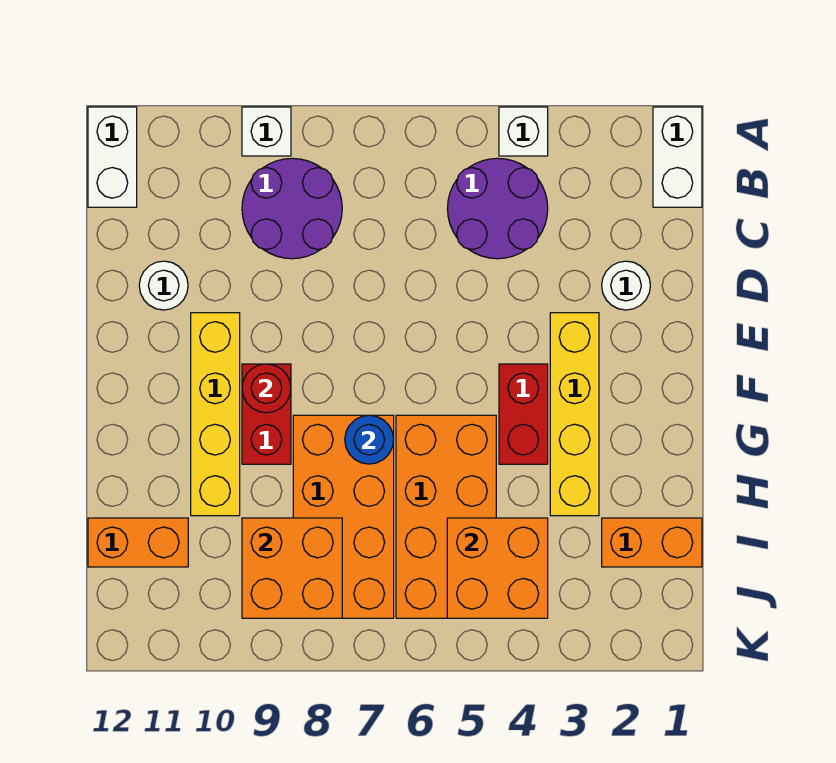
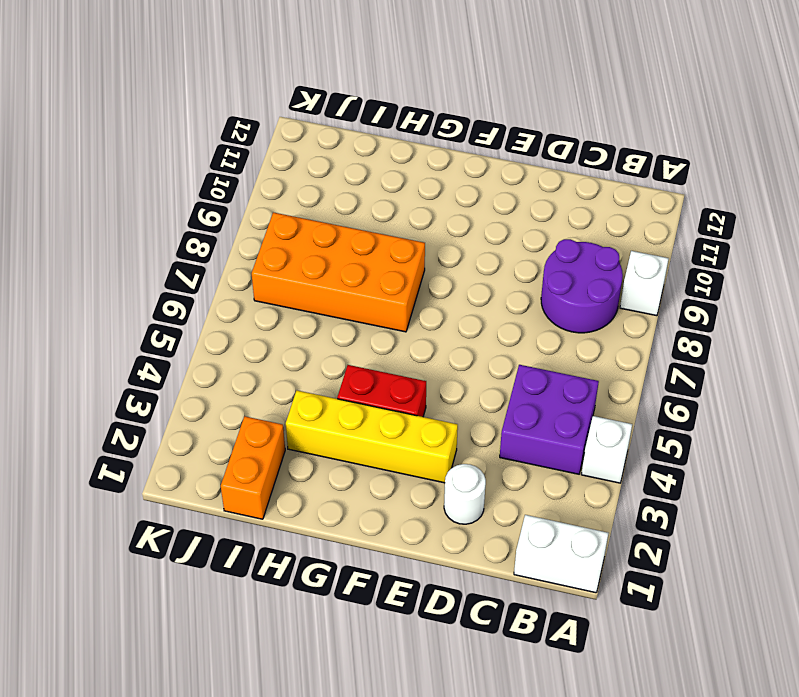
purple 2x2 brick [500,365,599,474] -> purple 2x2 round brick [448,158,548,259]
none -> white 1x2 brick [88,107,137,207]
none -> white 1x1 round brick [139,261,188,310]
none -> yellow 1x4 brick [191,313,240,516]

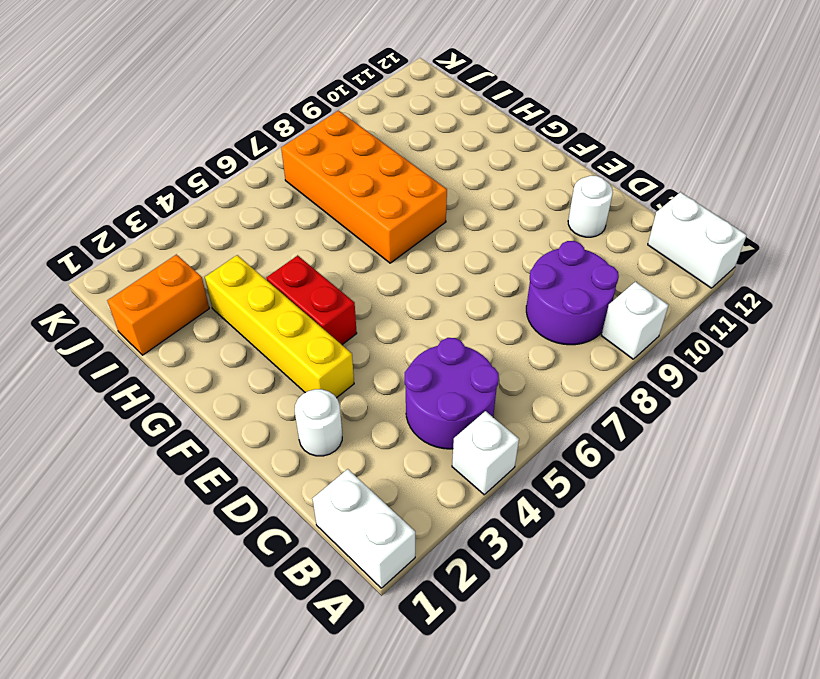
none -> yellow 1x4 brick [191,313,240,516]
none -> red 1x2 brick [242,364,291,464]
none -> orange 2x4 brick [396,415,496,618]

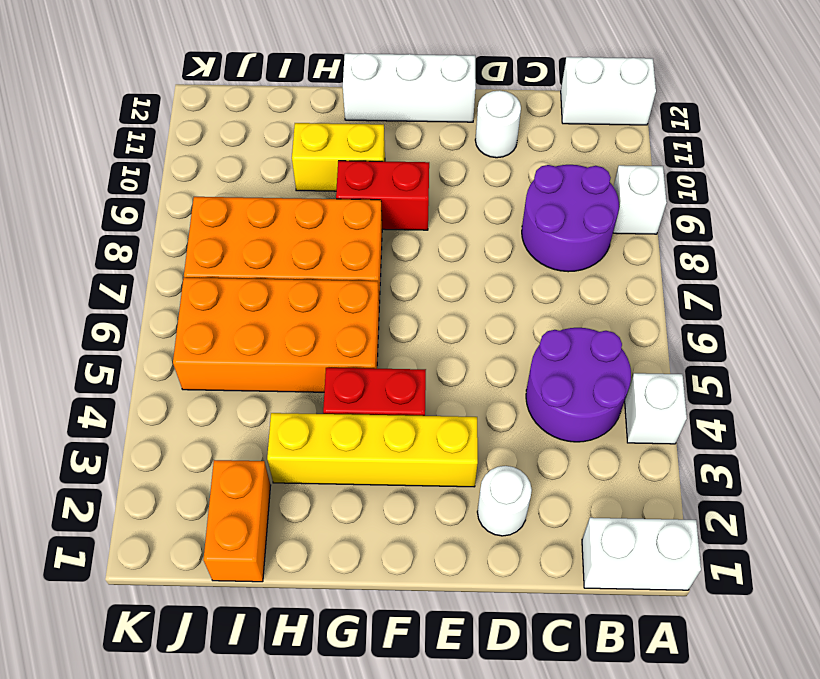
white 1x3 brick [343,53,476,122] -> none
yellow 1x2 brick [292,123,385,191] -> yellow 1x4 brick [191,313,240,516]
none -> orange 1x2 brick [88,518,188,567]
none -> red 1x1 round brick [242,364,291,413]
none -> blue 1x1 round brick [345,415,394,464]

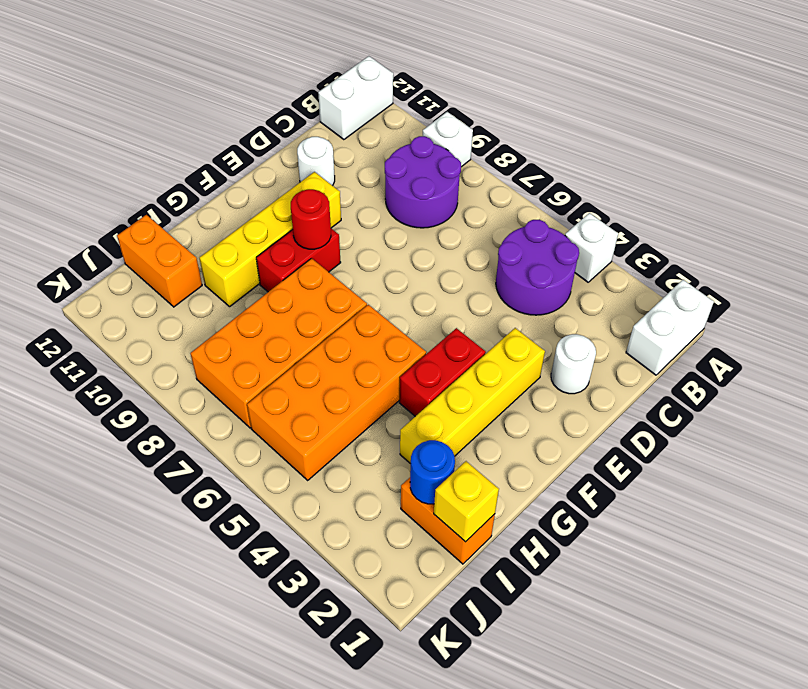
yellow 1x1 brick [434,461,499,542] -> none
blue 1x1 round brick [410,440,455,504] -> blue 1x1 round brick moved to [345,415,394,464]
none -> orange 2x2 brick [447,518,548,618]
none -> orange 2x2 brick [242,518,342,618]

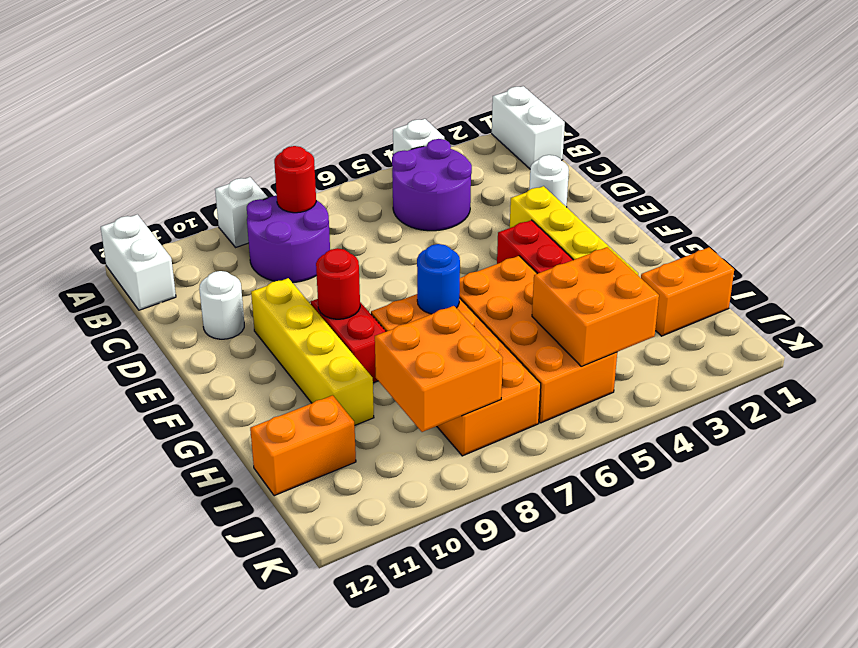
red 1x1 round brick [274,146,316,213] -> none

